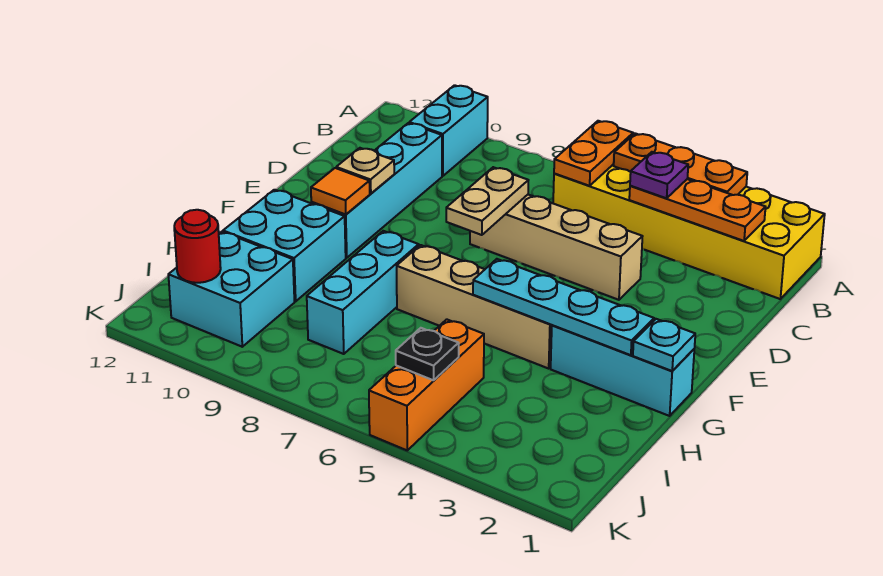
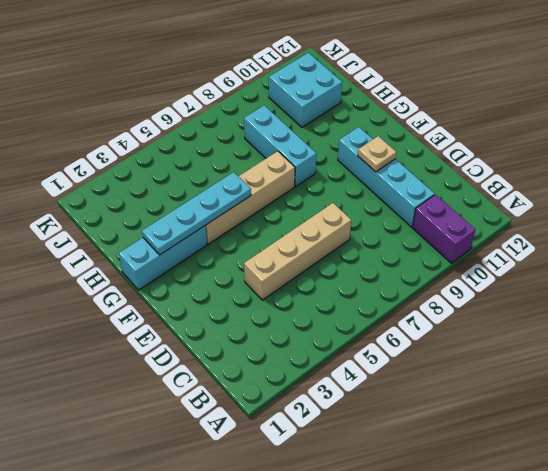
purple 1x2 brick [413,194,475,263] -> cyan 1x2 brick [409,85,488,176]
none -> yellow 2x6 brick [553,164,825,299]
none -> cyan 2x2 brick [223,190,346,301]
none -> orange 1x3 brick [369,319,484,450]

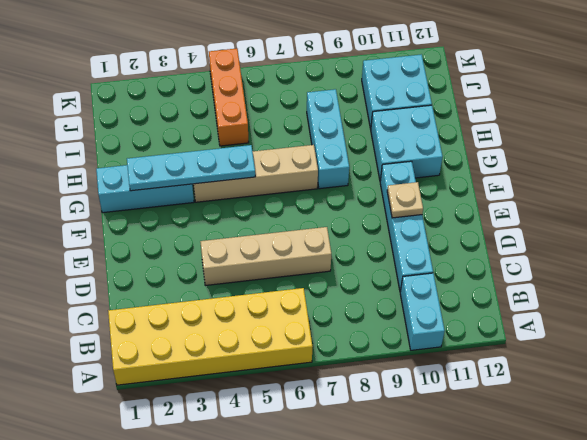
none -> orange 1x3 plate [614,133,747,195]
none -> orange 1x2 plate [554,121,633,186]
none -> orange 1x3 plate [629,179,765,241]

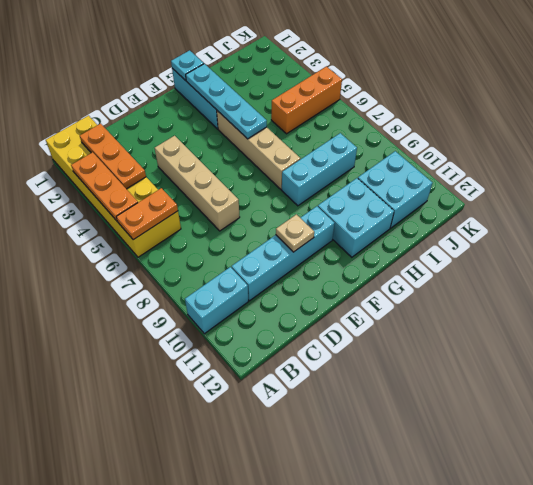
none -> tan 1x2 plate [446,167,528,235]
none -> orange 1x1 tile [311,168,370,215]
none -> black 1x1 plate [396,328,459,380]

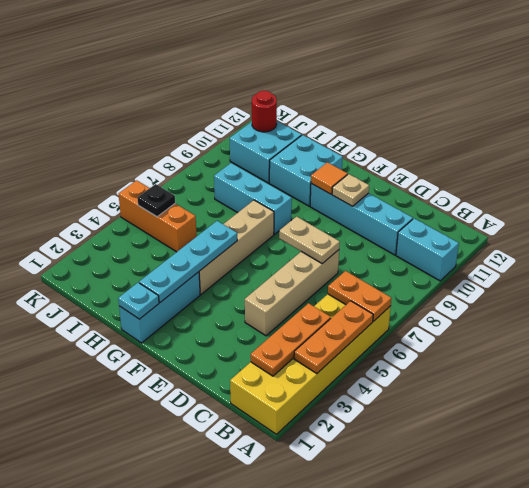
none -> purple 1x1 plate [630,152,688,198]

